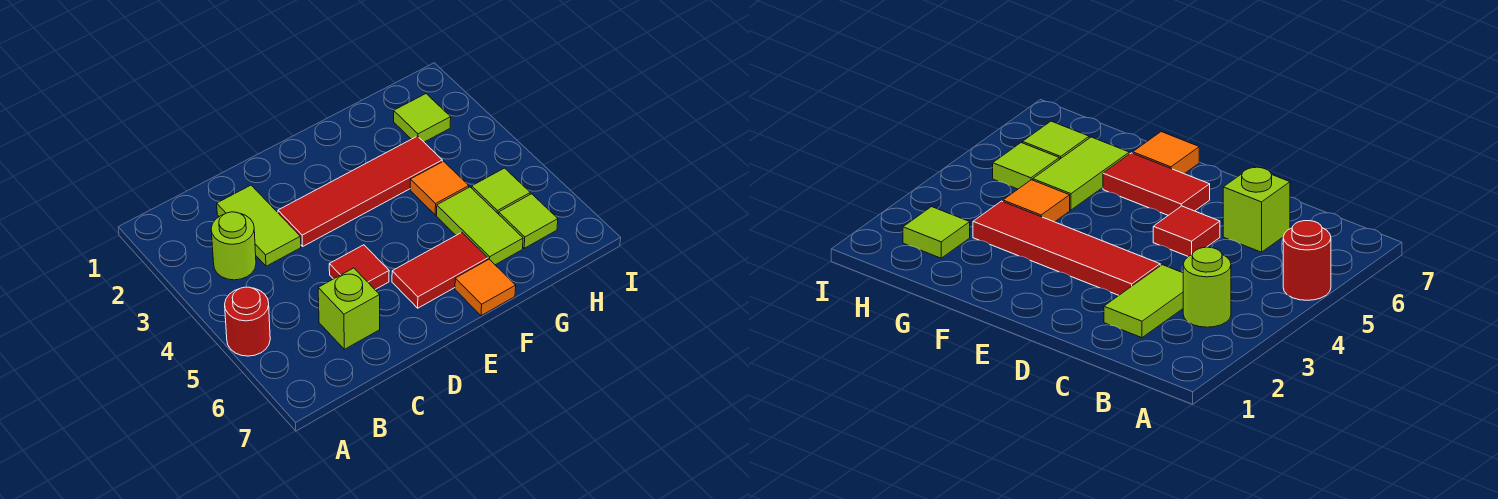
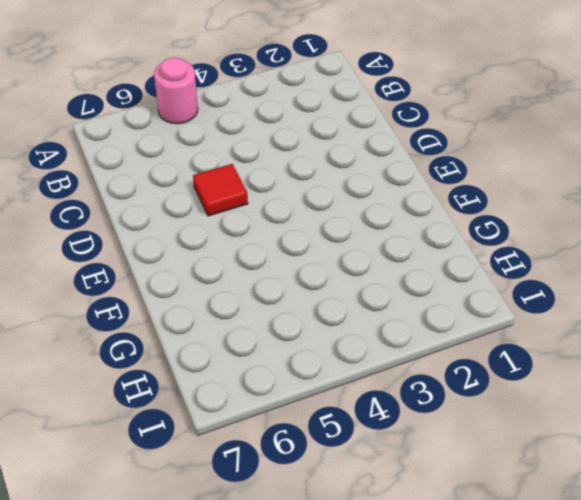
pink 1x1 round brick [154,58,198,124] -> red 1x1 round brick [225,287,270,356]
none -> lime 1x1 round brick [211,212,256,280]
none -> lime 1x2 tile [217,185,301,266]
none -> lime 1x1 brick [318,268,380,349]

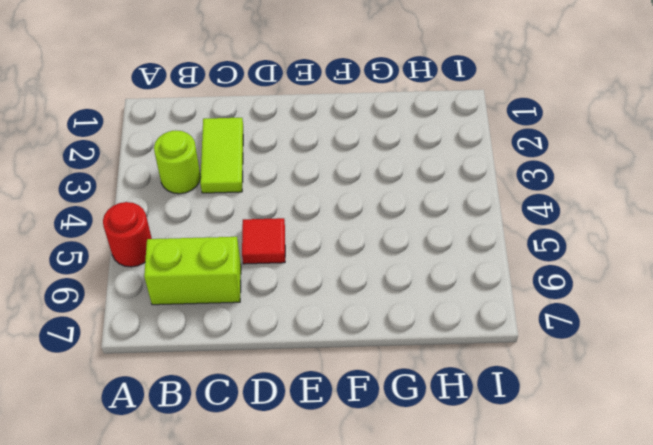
lime 1x2 brick [144,237,241,305] -> lime 1x1 brick [318,268,380,349]
none -> red 1x4 tile [278,136,442,246]
none -> red 1x2 tile [392,233,488,308]
none -> orange 1x1 tile [455,259,516,316]

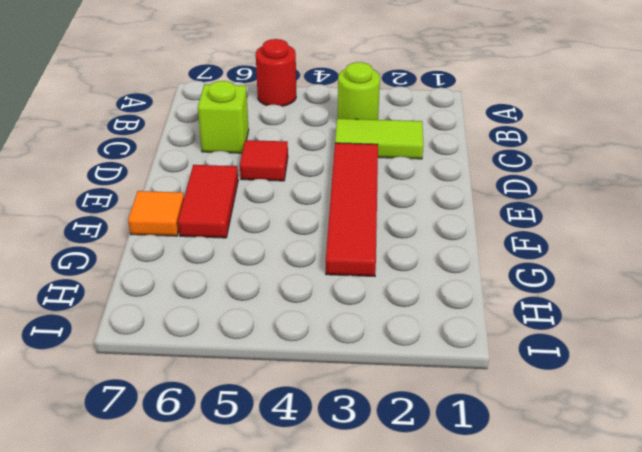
none -> orange 1x1 tile [410,161,469,215]
none -> lime 1x2 tile [437,187,523,265]
none -> lime 1x1 tile [394,94,451,142]

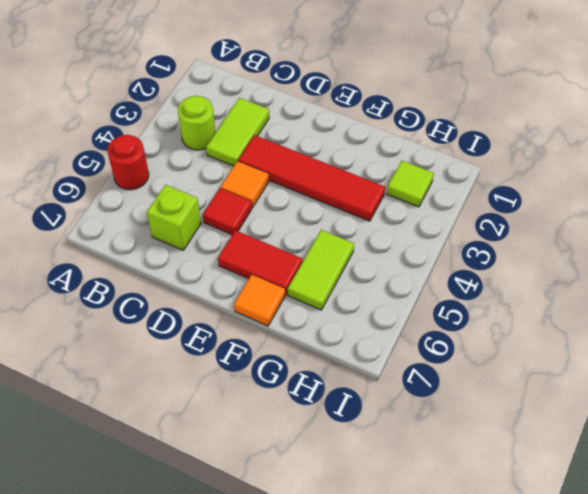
orange 1x1 tile [221,161,269,208] -> orange 1x1 tile moved to [410,161,469,215]
none -> lime 1x1 tile [472,168,530,214]
none -> lime 1x1 tile [499,194,558,248]

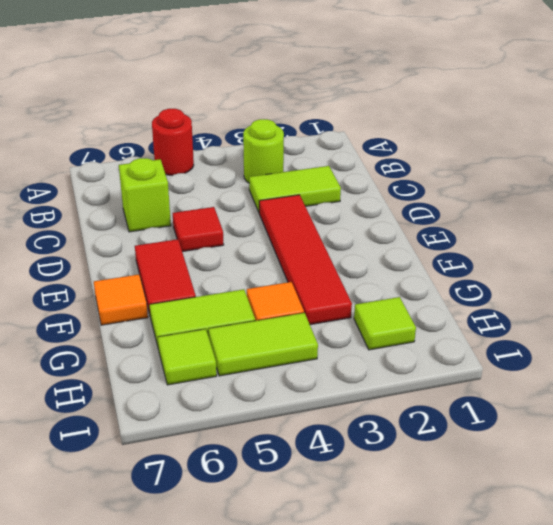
lime 1x2 tile [208,313,318,376] -> lime 1x1 tile [472,168,530,214]

